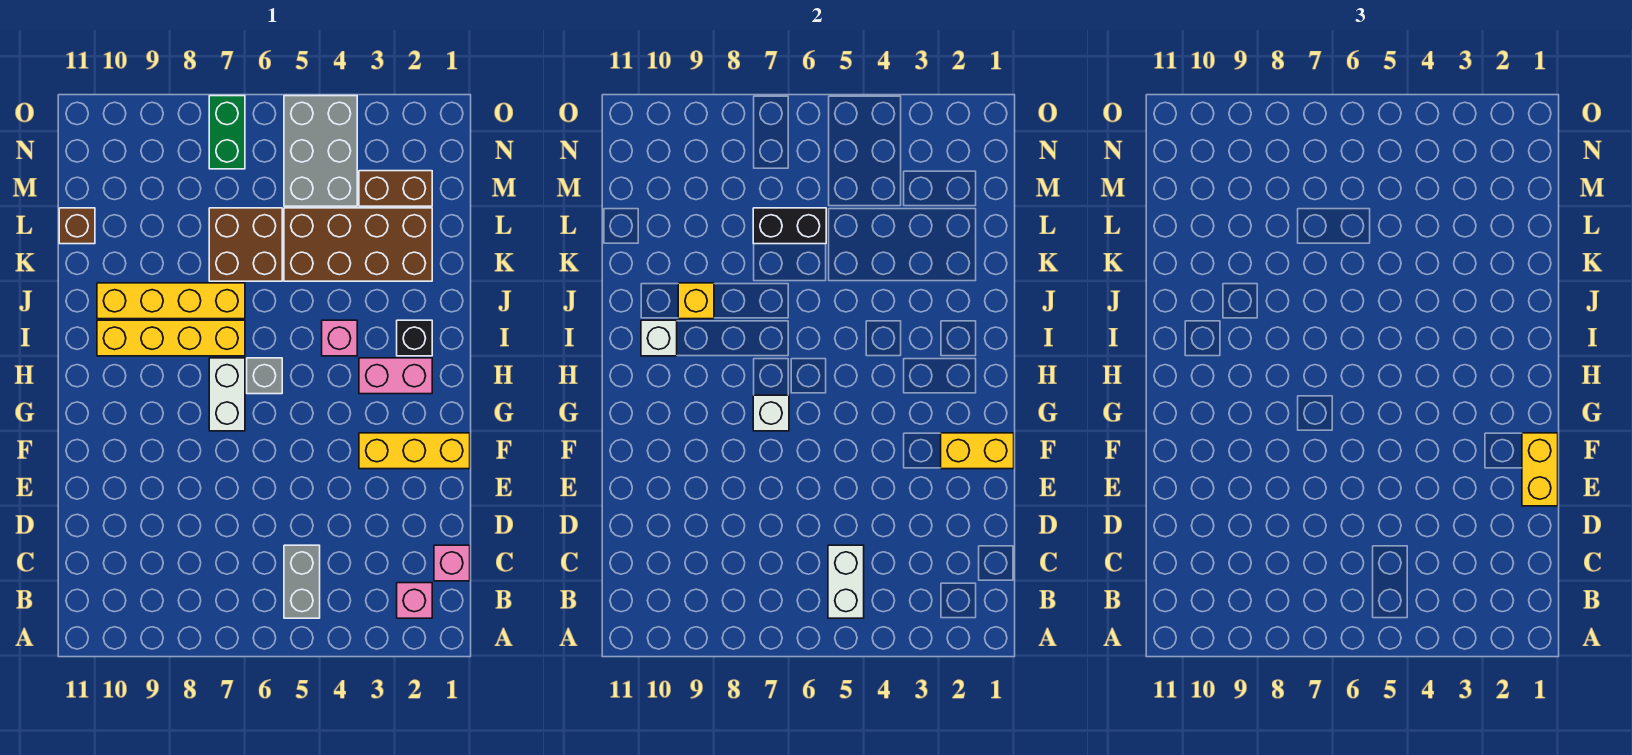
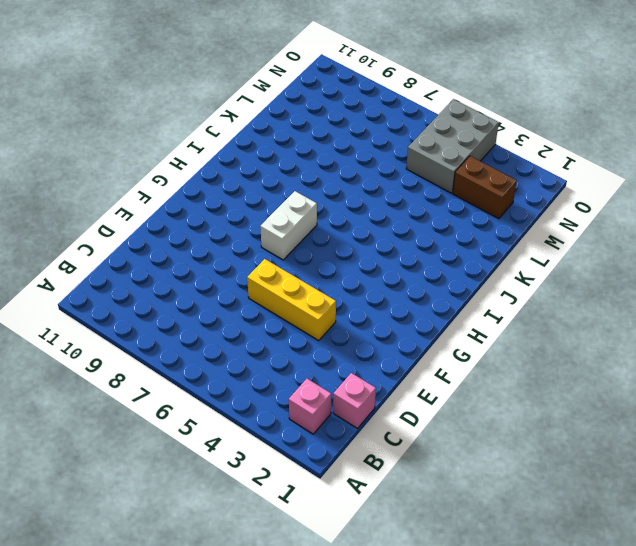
yellow 1x3 brick [247,259,336,340] -> yellow 1x3 brick moved to [359,433,470,469]
none -> grey 1x2 brick [284,545,320,618]
none -> pink 1x2 brick [359,358,432,394]
none -> grey 1x1 brick [247,358,282,394]

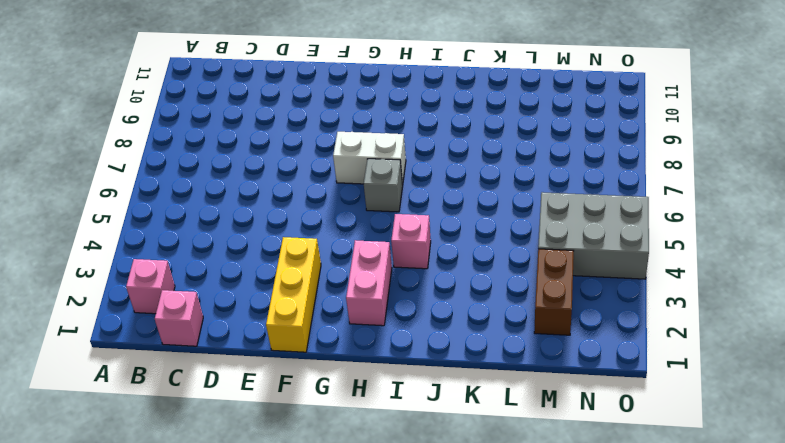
none -> grey 1x2 brick [284,545,320,618]
none -> black 1x1 brick [397,320,432,356]
none -> yellow 1x4 brick [97,320,245,356]

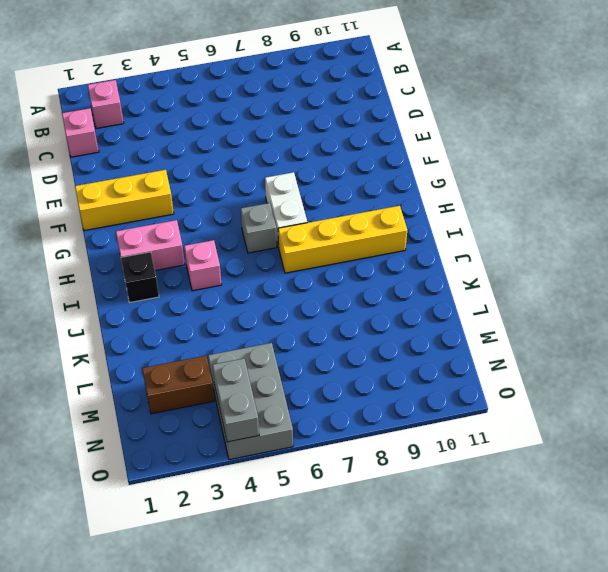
grey 1x2 brick [212,358,259,442] -> grey 1x2 brick moved to [284,545,320,618]
none -> yellow 1x4 brick [97,283,245,319]
none -> brown 2x4 brick [284,208,432,281]
none -> brown 2x2 brick [209,208,282,281]

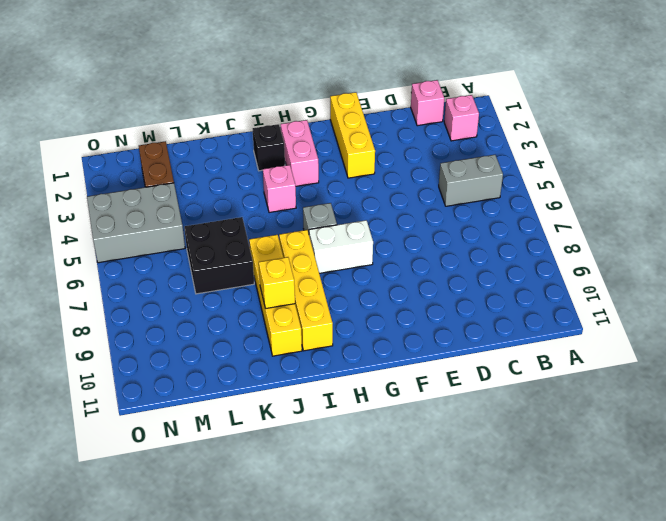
black 2x2 brick [184,217,254,294] -> brown 2x2 brick [209,208,282,281]
none -> brown 2x4 brick [284,208,432,281]
none -> brown 1x1 brick [59,208,95,244]
none -> green 1x2 brick [209,96,245,169]

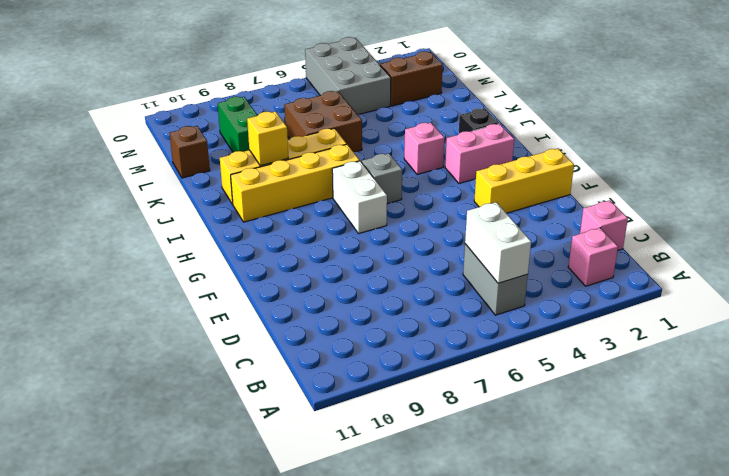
green 1x2 brick [218,97,258,152] -> green 1x2 brick moved to [209,96,245,169]
none -> brown 2x4 brick [284,208,432,281]
none -> yellow 1x2 brick [941,433,1014,469]
none -> white 1x1 brick [753,395,789,431]

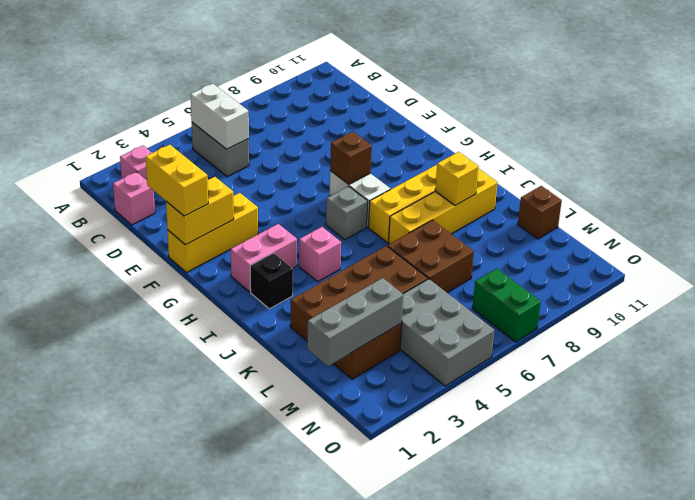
brown 1x1 brick [330,131,372,184] -> white 1x1 brick [753,395,789,431]
grey 1x3 brick [307,278,404,366] -> none
none -> white 1x1 brick [641,320,677,356]
none -> black 1x2 brick [753,208,826,244]

